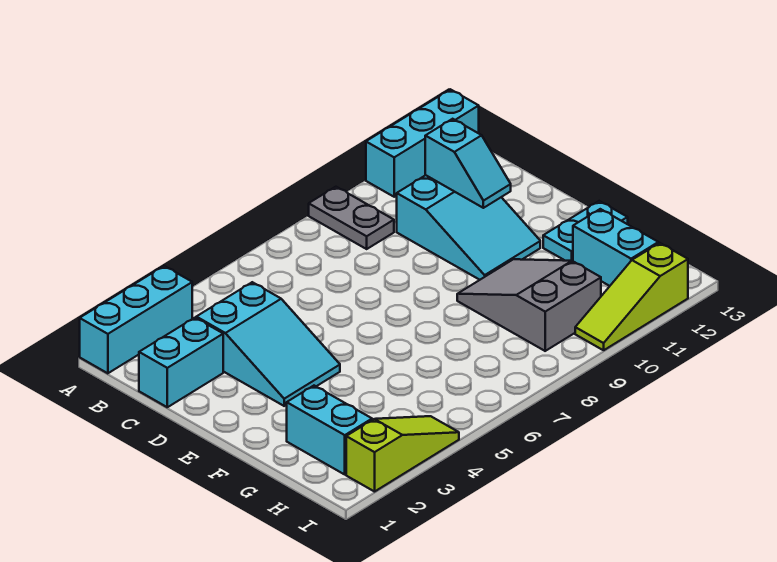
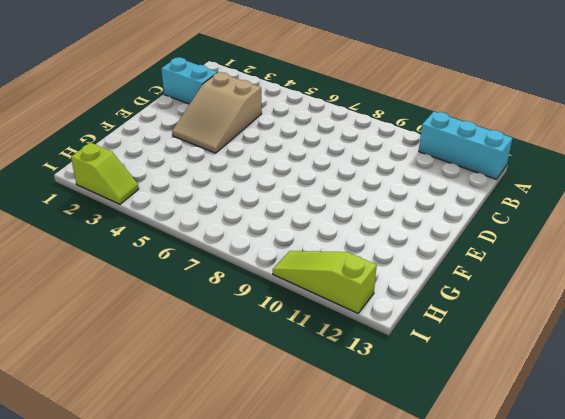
tan 2x3 slope [172,72,262,153] -> cyan 2x3 slope [196,282,340,406]
lime 1x2 slope [71,143,139,204] -> lime 1x3 slope [346,416,459,492]
none -> cyan 1x3 brick [80,266,192,373]
none -> grey 1x2 plate [309,187,394,249]
none -> cyan 2x3 slope [397,175,540,280]

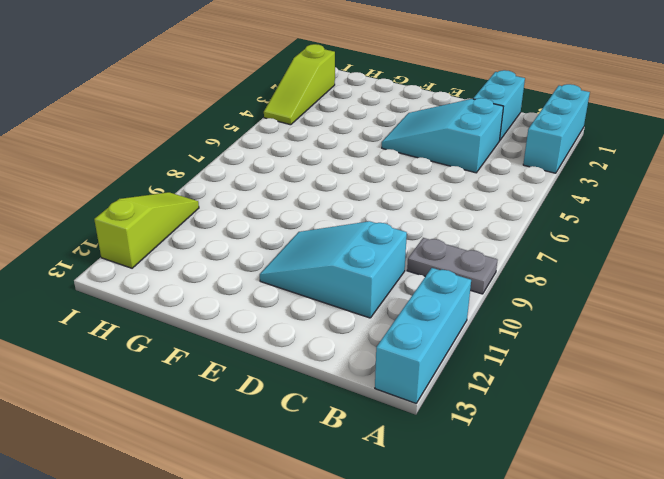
none -> grey 2x3 slope [457,259,601,351]
none -> cyan 1x2 plate [543,201,628,261]
none -> cyan 1x2 brick [287,386,372,474]

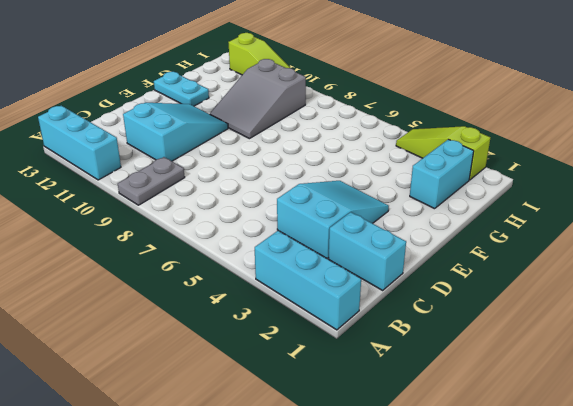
none -> cyan 1x2 brick [573,209,658,286]
none -> cyan 1x2 slope [425,119,511,208]

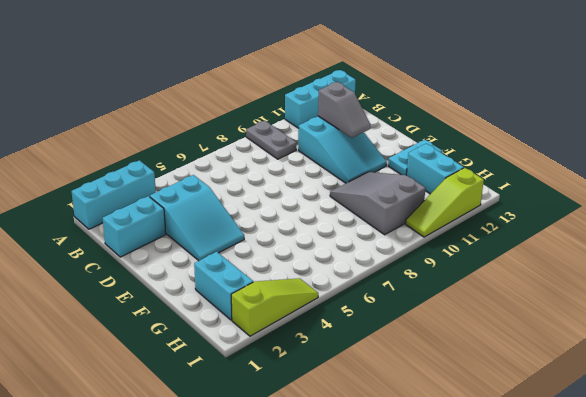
grey 1x2 slope [318,82,370,138] -> cyan 1x2 slope [425,119,511,208]

